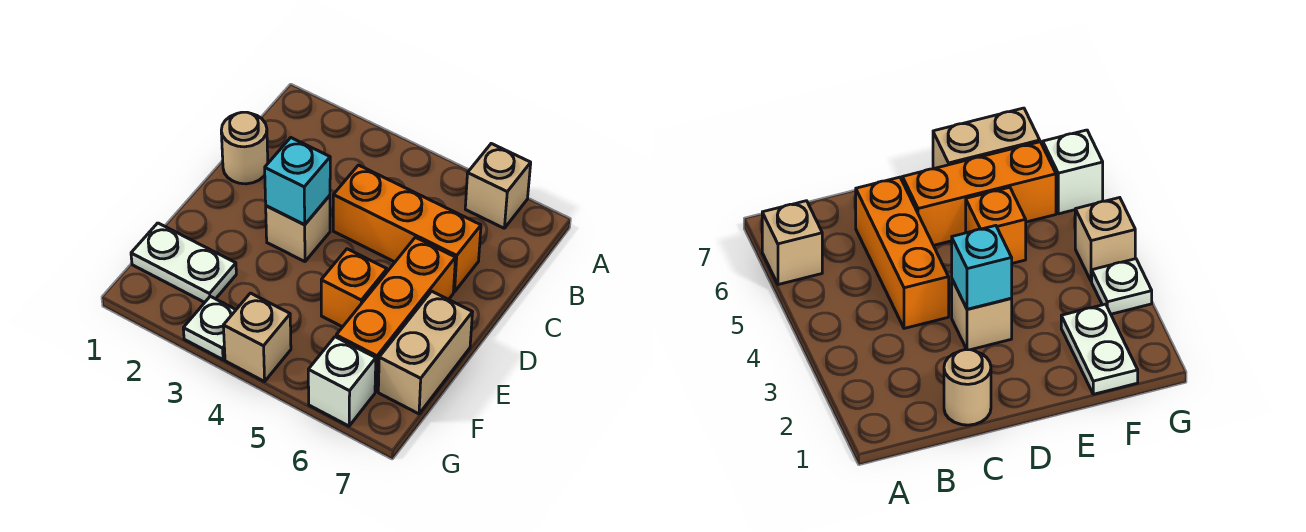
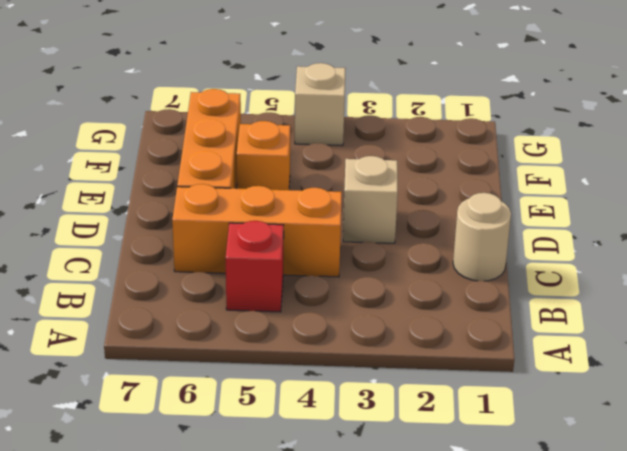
red 1x1 brick [226,221,284,312] -> none
none -> tan 1x1 brick [465,144,531,228]
none -> tan 1x2 brick [378,291,472,414]
none -> white 1x2 plate [131,223,236,302]

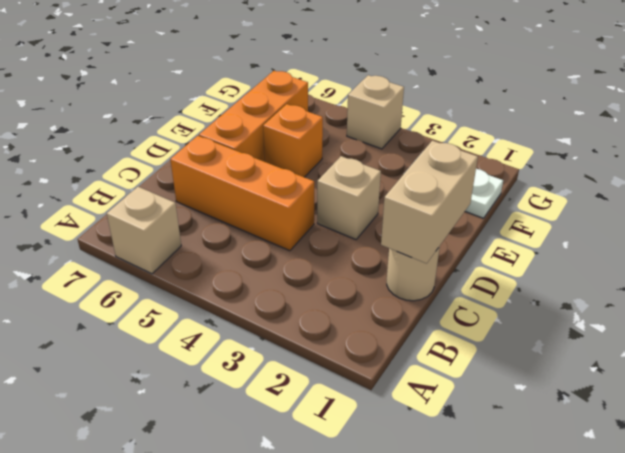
tan 1x2 brick [381,141,478,263] -> tan 1x2 brick moved to [378,291,472,414]
none -> white 1x1 plate [183,296,236,360]
none -> white 1x1 brick [308,337,376,426]
none -> cyan 1x1 brick [265,138,330,225]

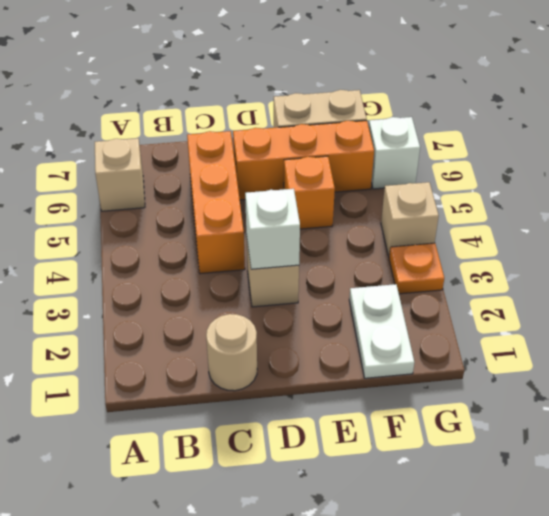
white 1x1 brick [245,189,300,269] -> cyan 1x1 brick [265,138,330,225]
orange 1x1 plate [389,243,444,294] -> white 1x1 plate [183,296,236,360]

